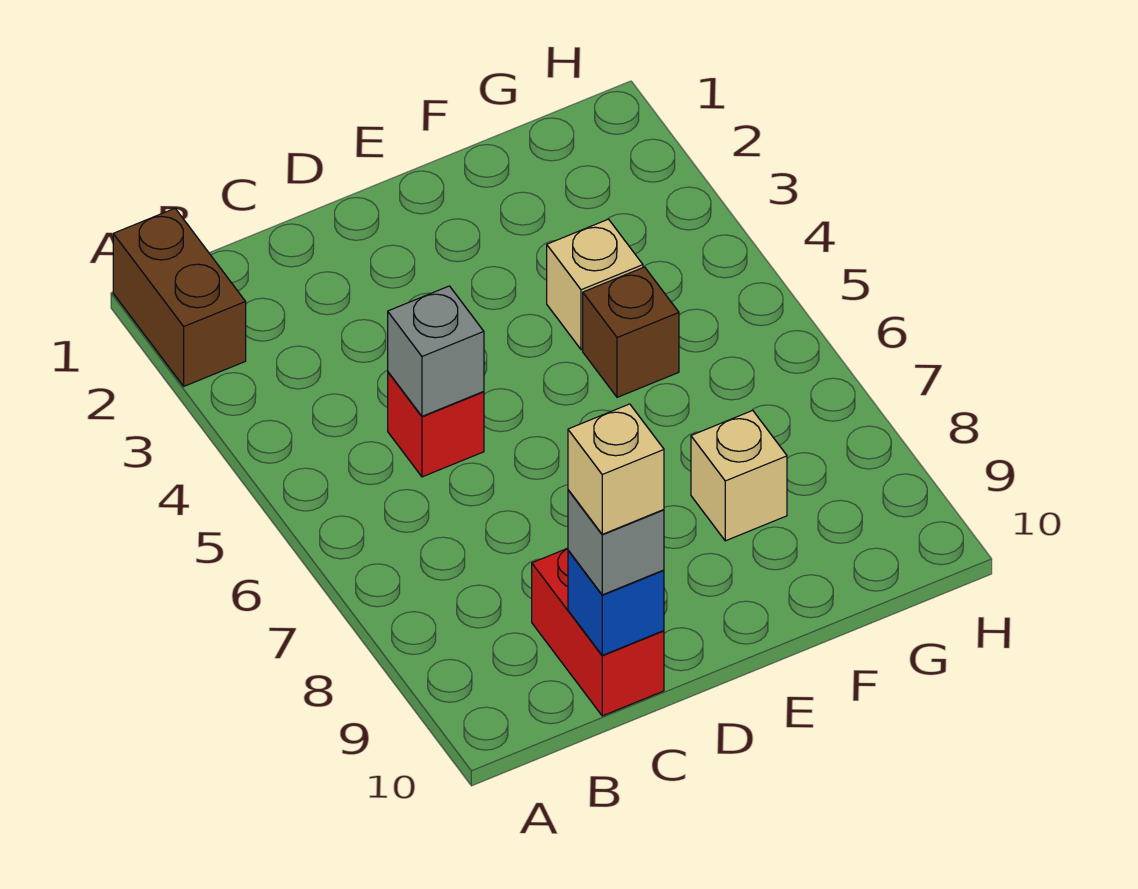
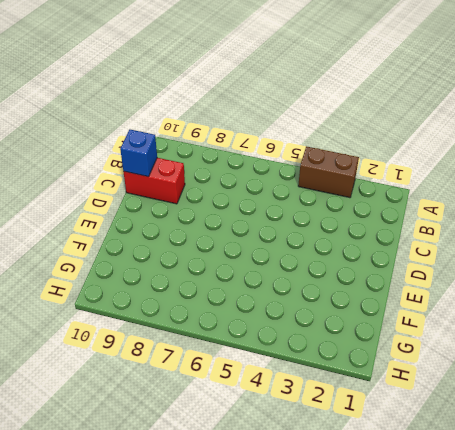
brown 1x2 brick [298,146,359,198] -> brown 1x2 brick moved to [113,208,246,386]
none -> red 1x1 brick [388,372,484,477]
none -> tan 1x1 brick [547,219,643,350]

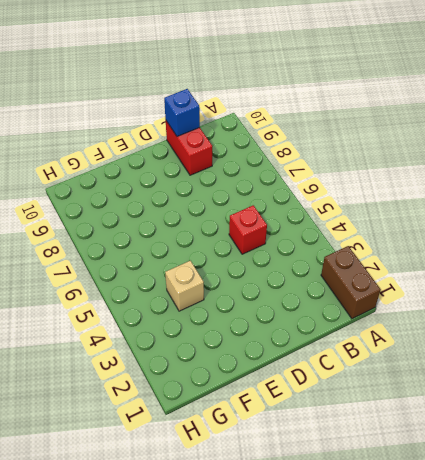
none -> brown 1x1 brick [583,267,679,397]
none -> tan 1x1 brick [691,410,787,541]

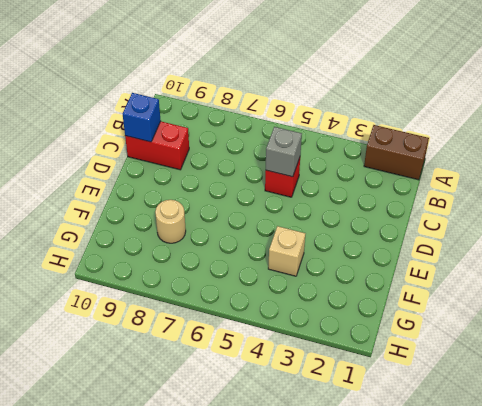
tan 1x1 round brick [155,200,186,243] -> tan 1x1 brick [691,410,787,541]
none -> brown 1x1 brick [583,267,679,397]
none -> grey 1x1 brick [568,490,664,595]

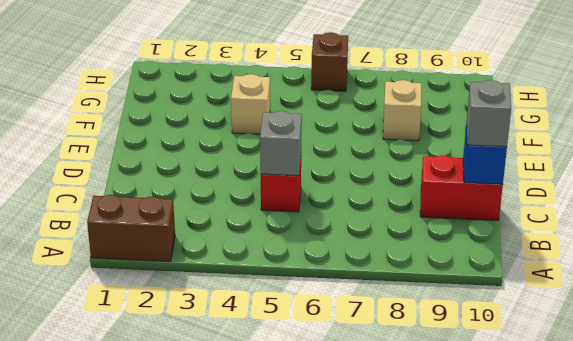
brown 1x1 brick [311,32,348,91] -> brown 1x1 brick moved to [583,267,679,397]
none -> tan 1x1 brick [568,404,664,534]

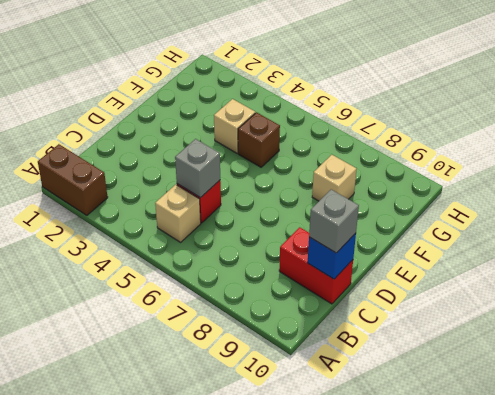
tan 1x1 brick [155,185,201,242] -> tan 1x1 brick moved to [568,404,664,534]

